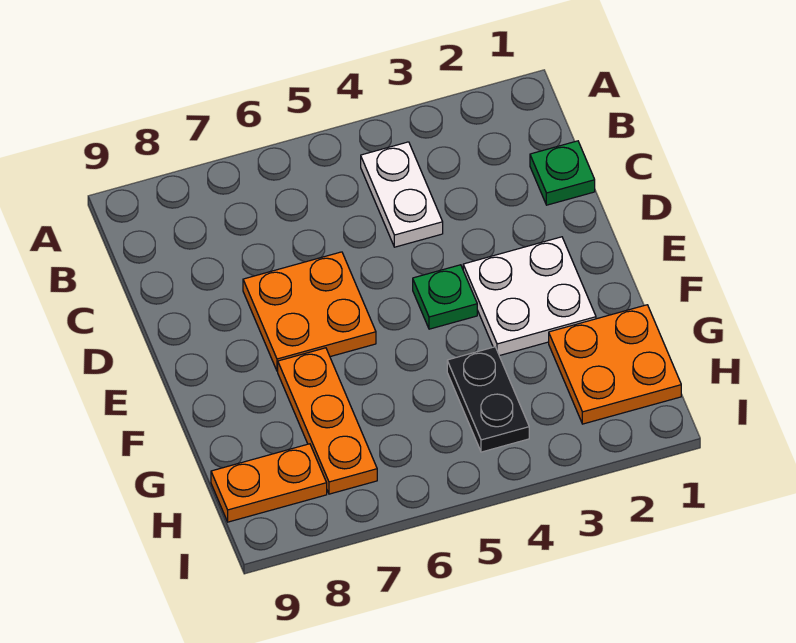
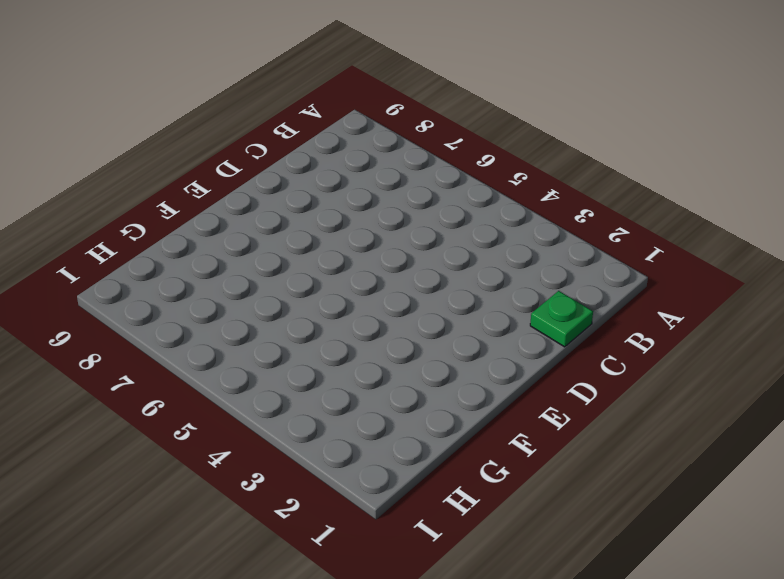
none -> white 1x2 plate [361,142,443,247]
none -> orange 2x2 plate [243,252,376,371]

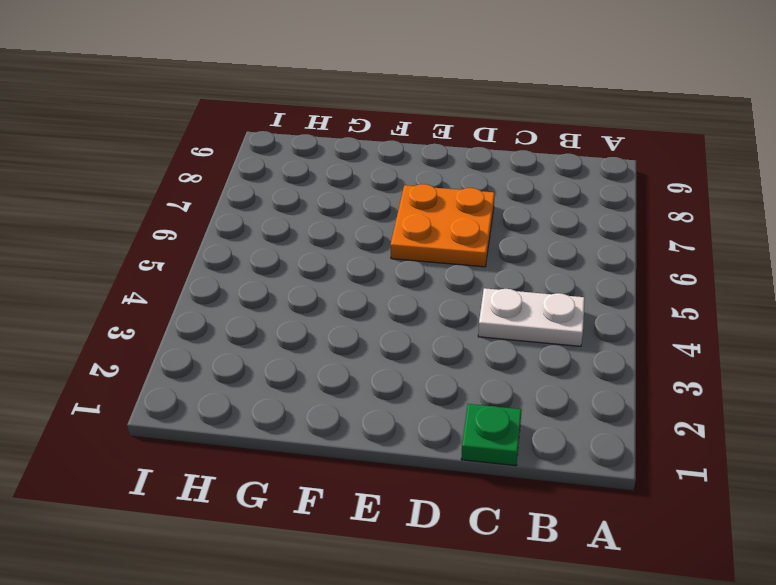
none -> white 2x2 plate [463,237,596,356]
none -> green 1x1 plate [413,265,477,329]

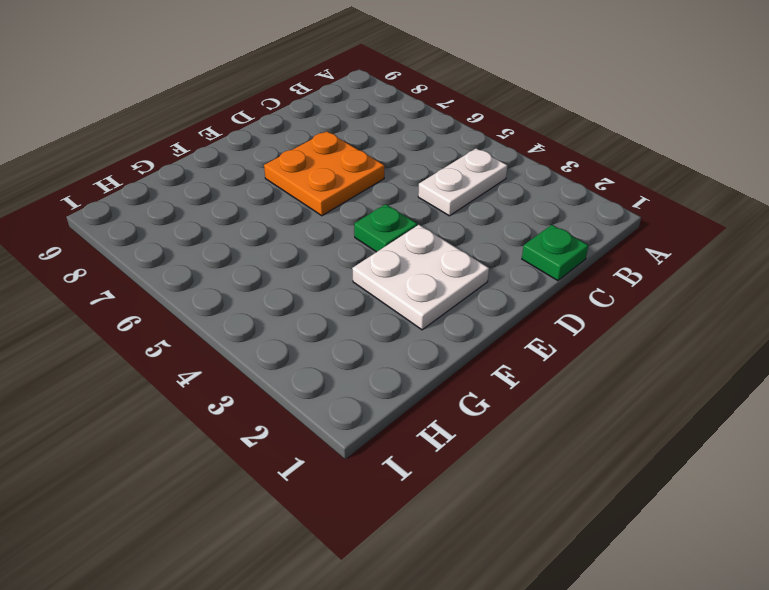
none -> orange 1x3 plate [278,348,377,494]
none -> orange 2x2 plate [549,305,681,424]

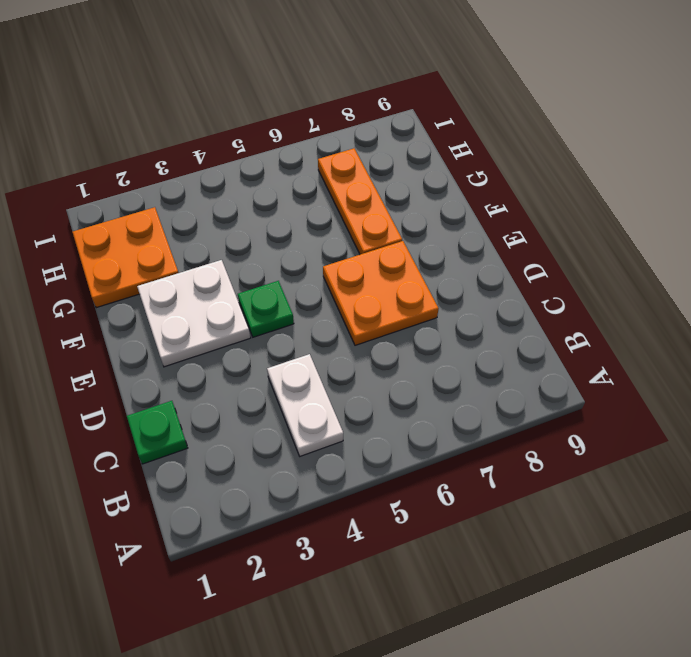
none -> black 1x2 plate [447,347,529,452]
none -> orange 1x2 plate [211,444,327,522]

